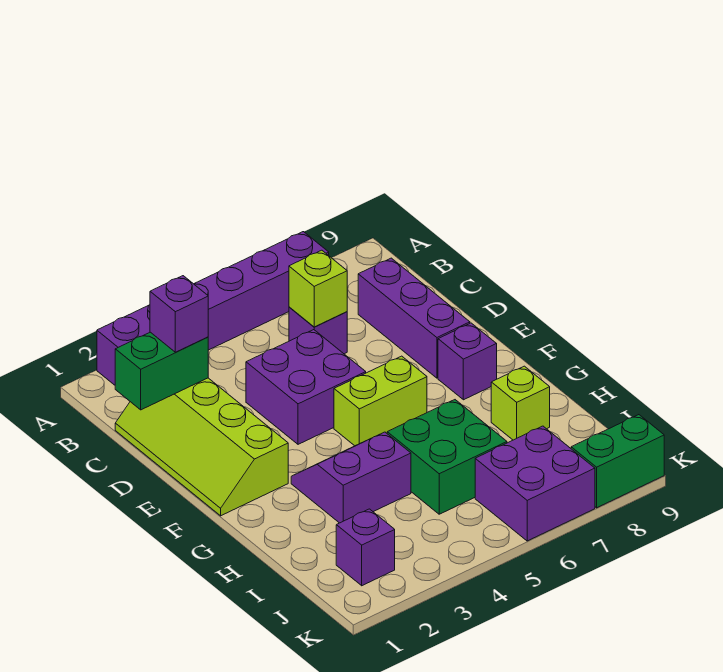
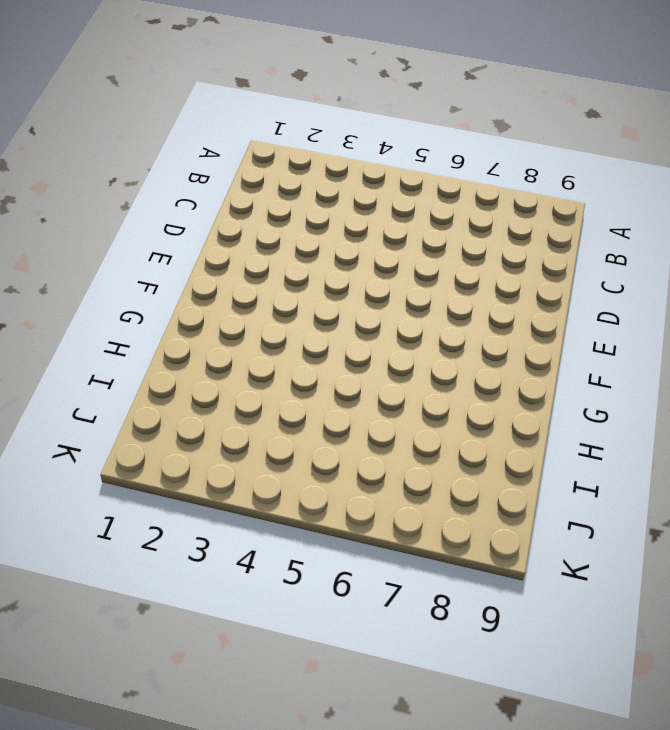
none -> purple 1x6 brick [97,232,329,385]
none -> lime 2x4 slope [115,378,288,516]
none -> purple 1x1 brick [289,307,347,354]

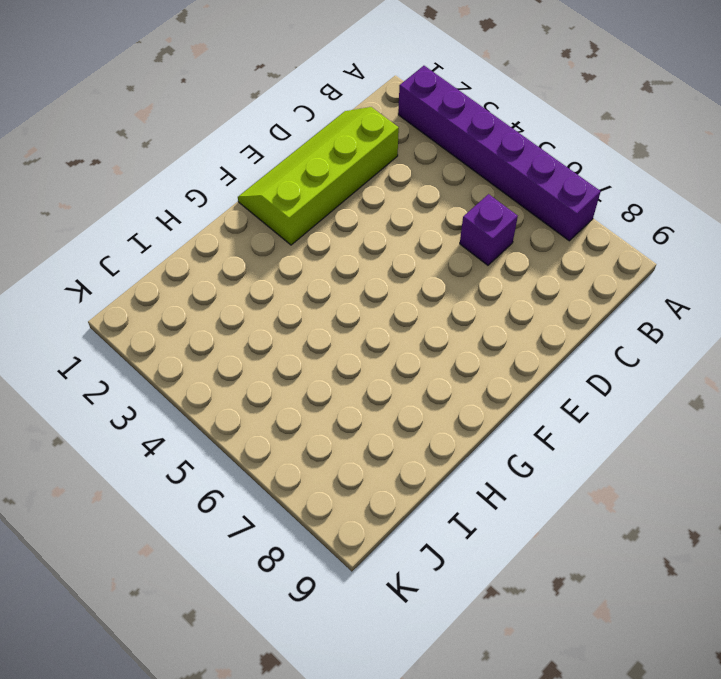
none -> purple 1x3 brick [358,258,470,378]
none -> purple 2x2 brick [246,330,366,444]
none -> lime 1x2 brick [334,356,427,446]

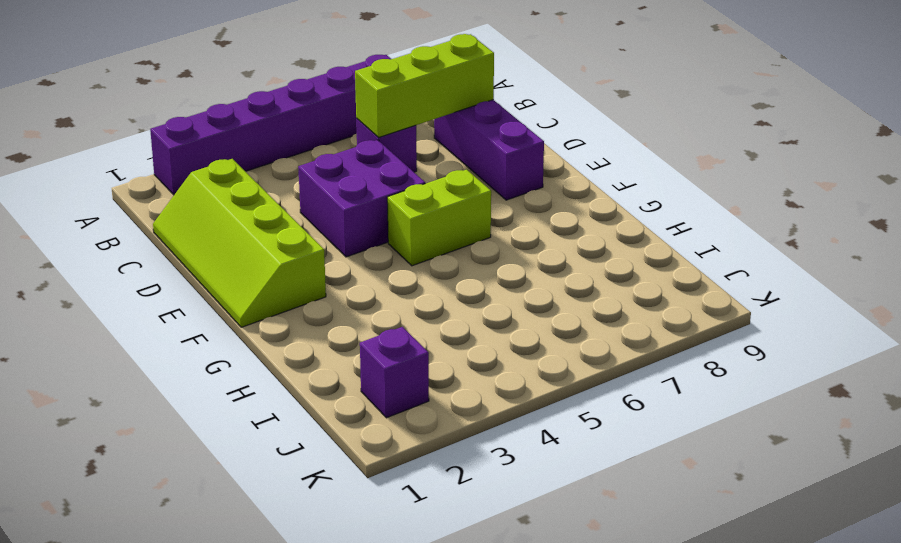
lime 1x3 brick [355,34,494,138] -> lime 1x1 brick [289,250,347,327]
none -> purple 1x1 brick [438,323,497,400]
none -> purple 2x2 slope [291,432,411,523]
none -> green 2x2 brick [387,400,507,514]

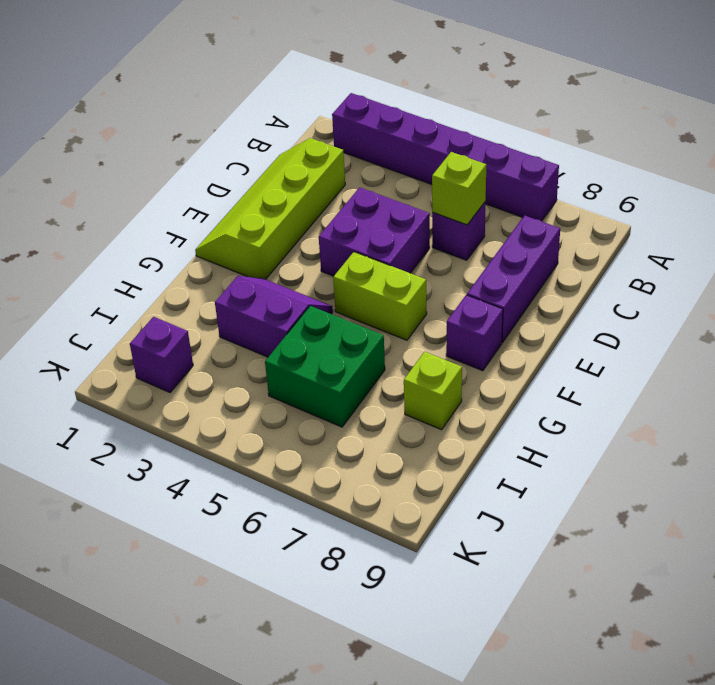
none -> purple 2x2 brick [475,426,595,541]
none -> green 1x2 brick [571,415,664,508]
none -> green 1x2 brick [115,332,208,410]

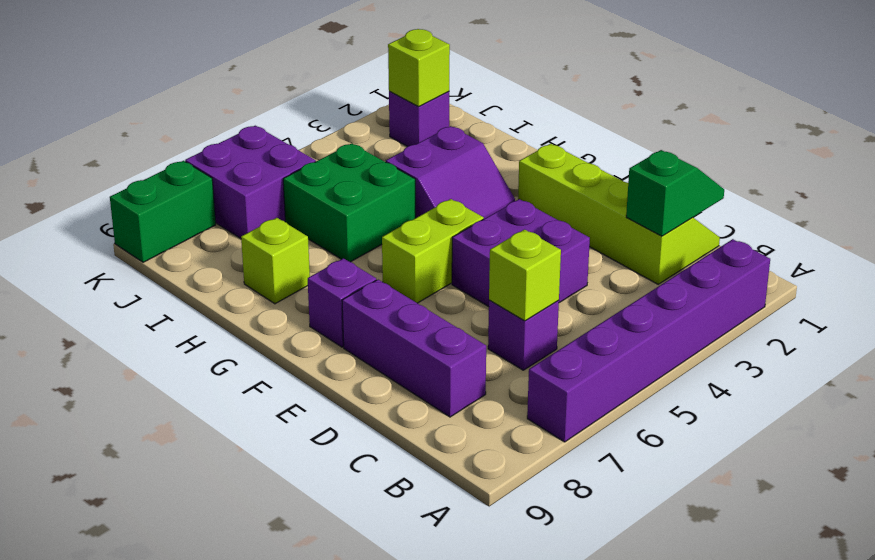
green 1x2 slope [626,150,724,236] -> green 1x2 brick [115,332,208,410]
lime 1x1 brick [388,29,450,107] -> none
none -> purple 1x1 brick [150,276,208,352]

